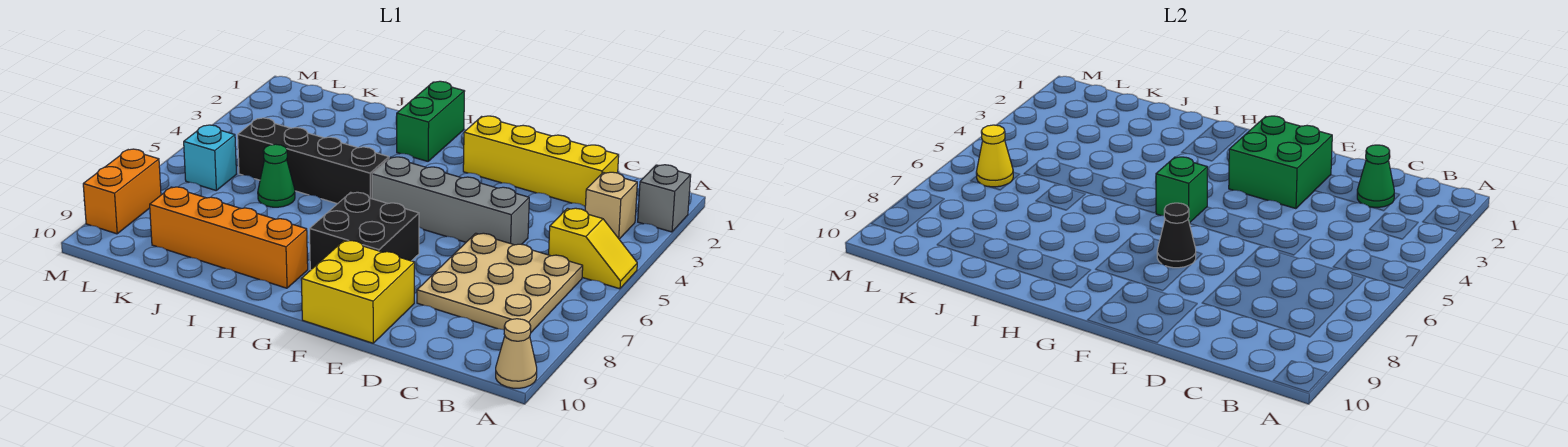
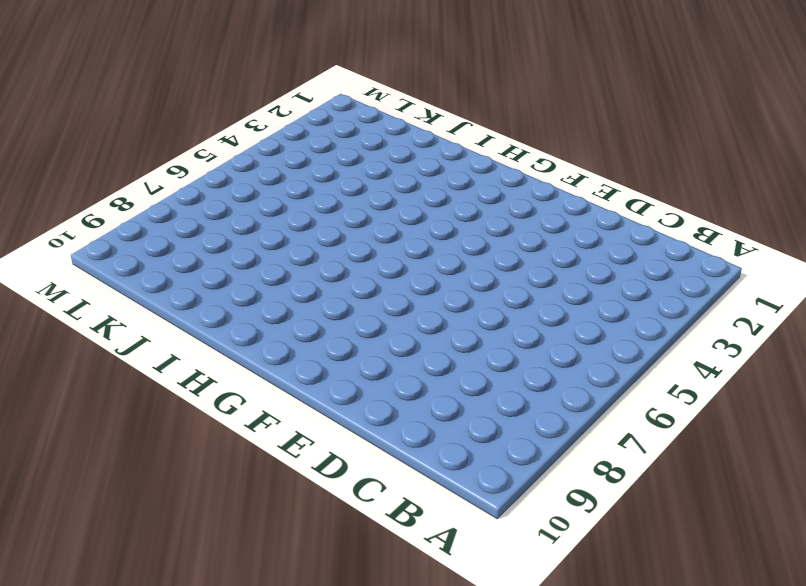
none -> grey 1x1 brick [638,165,691,232]
none -> yellow 1x2 slope [549,208,637,289]
none -> tan 1x1 cone [496,319,537,388]

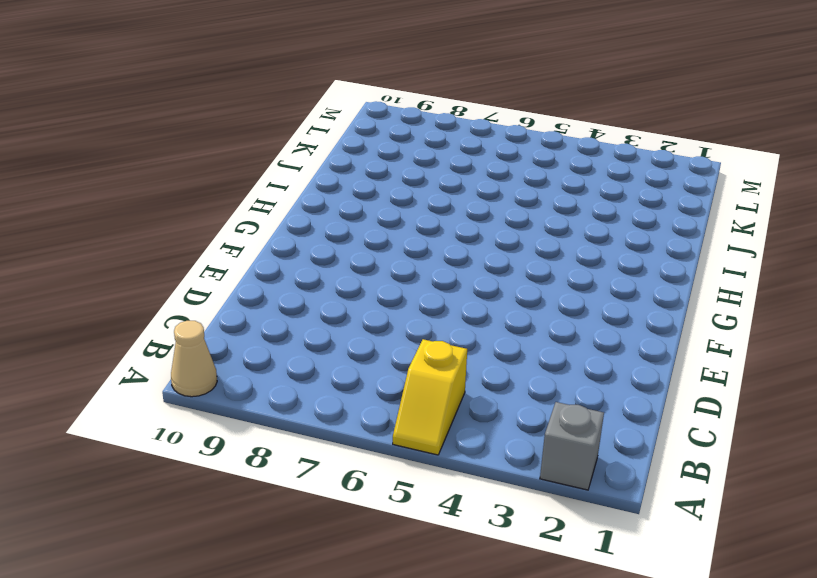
none -> tan 1x1 brick [585,172,637,239]
none -> tan 3x3 plate [417,233,583,332]
none -> yellow 1x4 brick [463,116,619,206]

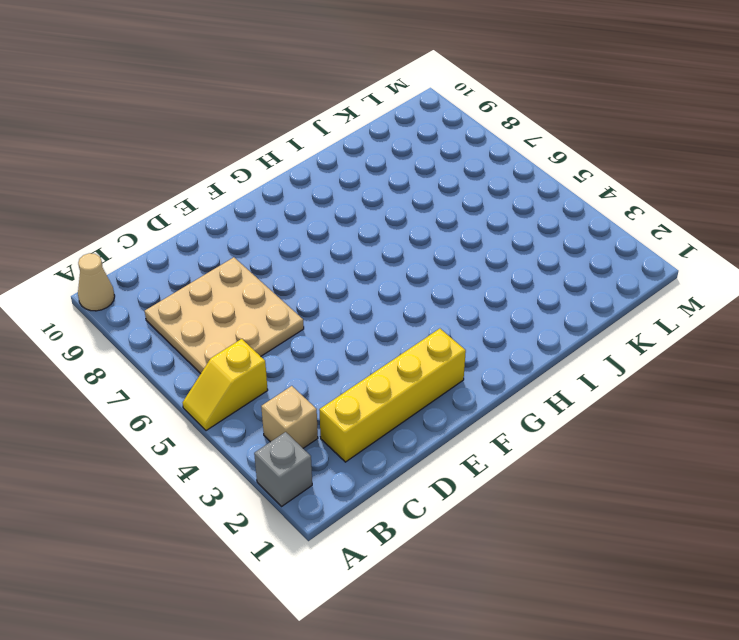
none -> grey 1x4 brick [372,157,529,245]
none -> yellow 2x2 brick [301,240,415,343]
none -> black 2x2 brick [310,192,419,269]

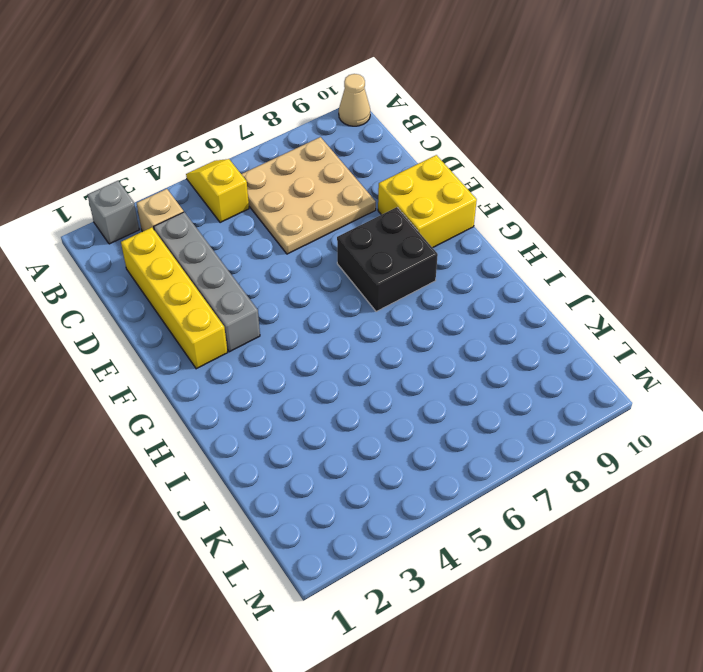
grey 1x4 brick [154,212,260,352] -> grey 1x4 brick moved to [372,157,529,245]
none -> green 1x2 brick [397,81,465,161]
none -> black 1x4 brick [238,118,389,204]
none -> orange 1x4 brick [150,187,308,288]

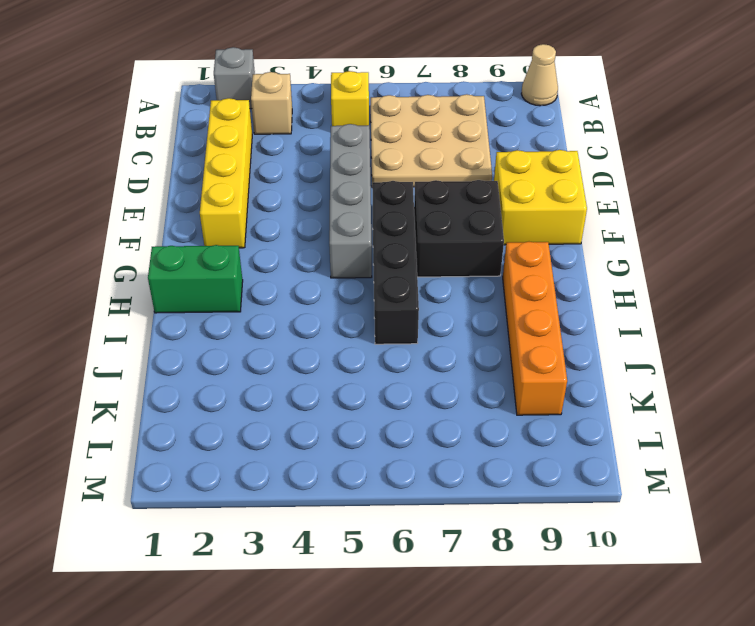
black 1x4 brick [372,181,419,344] -> black 1x4 brick moved to [238,118,389,204]
none -> green 1x1 cone [258,144,295,207]
none -> cyan 1x1 brick [184,125,236,190]
none -> orange 1x2 brick [83,149,161,234]

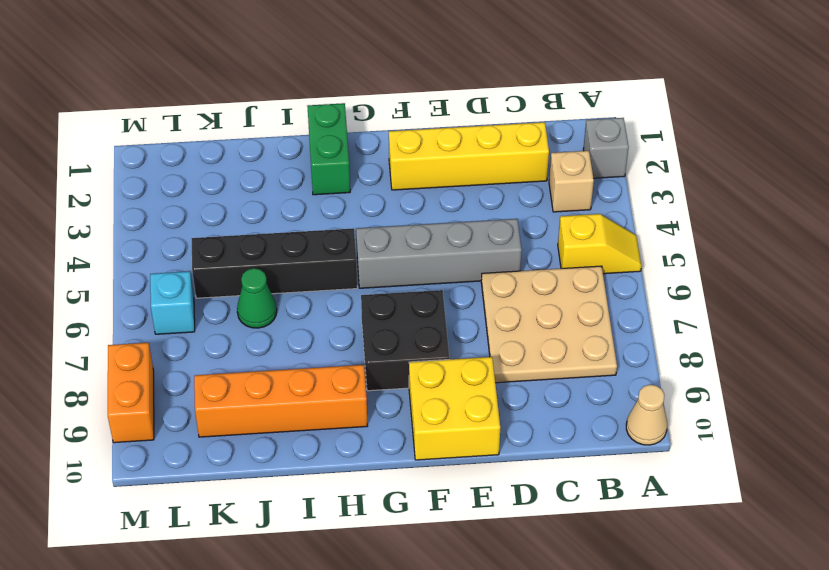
none -> green 1x1 cone [1357,145,1394,207]
none -> green 2x2 brick [1229,116,1332,209]
none -> black 1x1 cone [1157,203,1196,268]

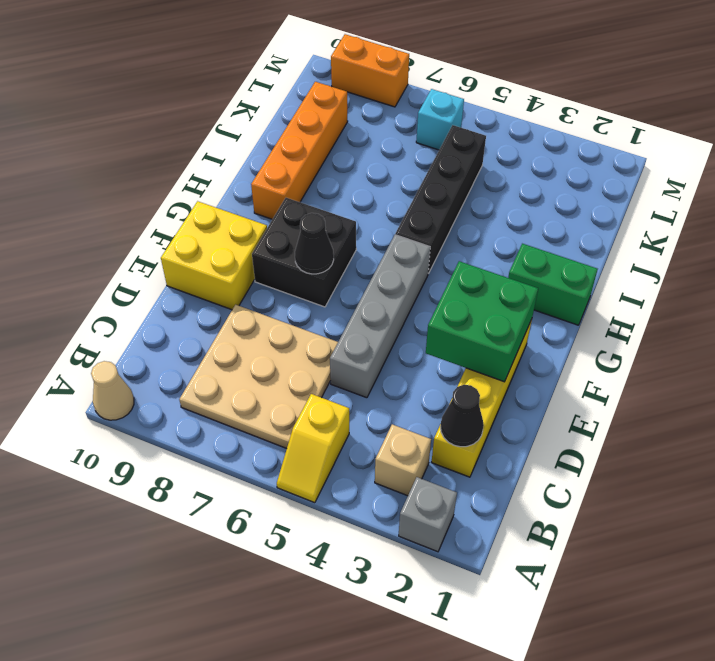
black 1x1 cone [440,385,484,447] -> green 1x1 cone [1357,145,1394,207]
none -> green 1x1 cone [258,144,295,207]
none -> green 1x1 brick [1156,157,1208,223]
none -> yellow 1x1 cone [976,125,1013,187]

